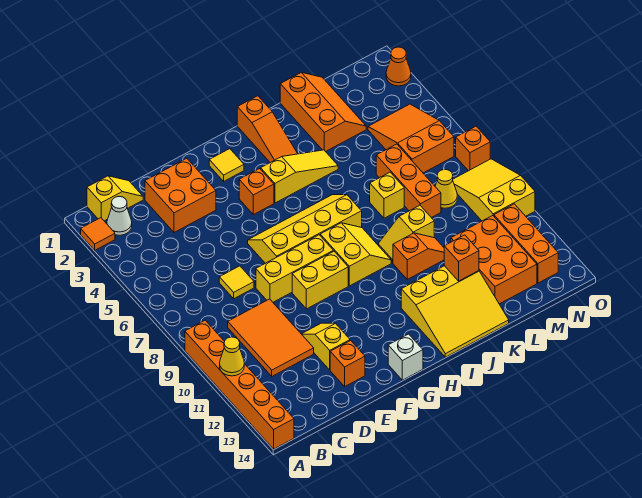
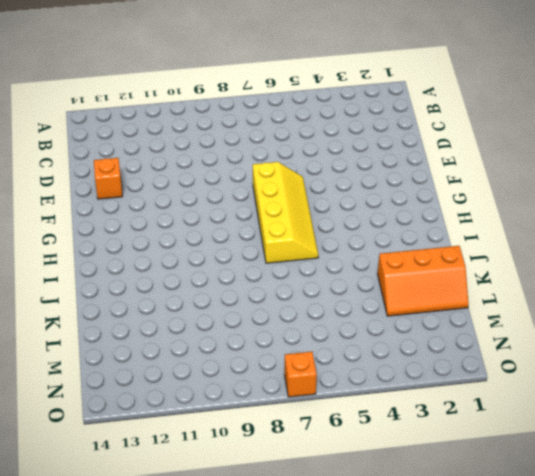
none -> orange 1x1 tile [81,218,115,250]
none -> orange 1x6 brick [185,320,294,449]
none -> yellow 1x2 slope [87,176,143,221]
none -> white 1x1 cone [107,197,132,235]

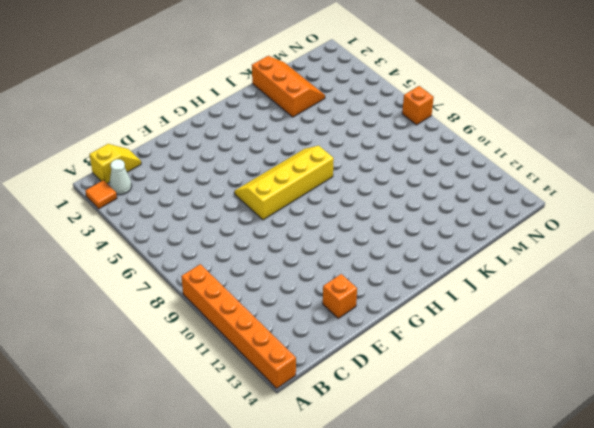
none -> orange 2x3 tile [228,299,314,376]
none -> orange 2x2 brick [145,158,216,232]
none -> yellow 1x1 tile [219,266,254,299]
none -> yellow 1x3 brick [256,235,333,302]

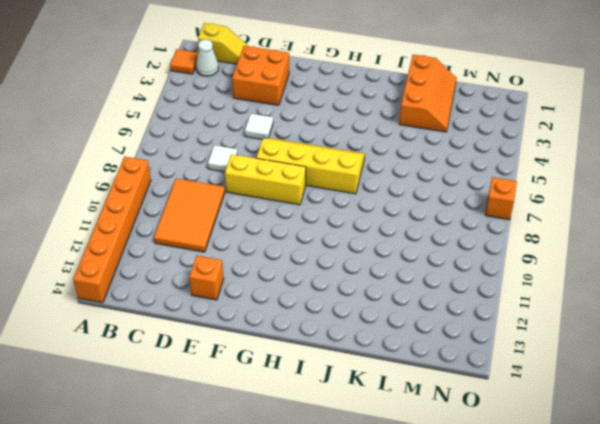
white 1x1 tile [208,145,237,172] -> yellow 1x1 tile [219,266,254,299]
white 1x1 tile [245,114,273,139] -> none
none -> yellow 1x2 slope [302,323,350,370]
none -> yellow 1x2 brick [292,251,348,309]
none -> yellow 1x1 tile [209,149,244,181]
none -> orange 1x1 brick [239,169,274,215]

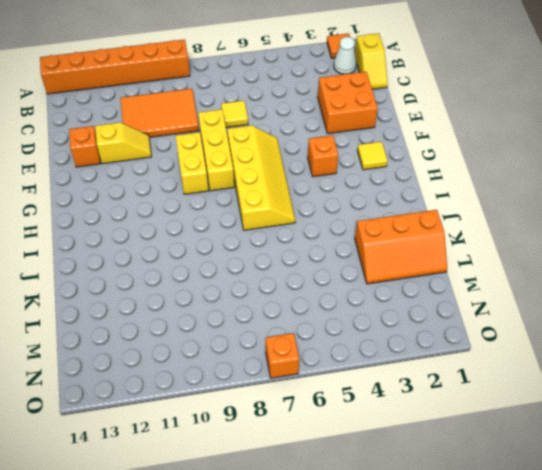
none -> white 1x1 brick [388,334,423,380]
none -> yellow 1x3 slope [261,150,338,203]
none -> yellow 2x2 slope [320,223,391,286]
none -> orange 1x3 slope [237,96,298,163]

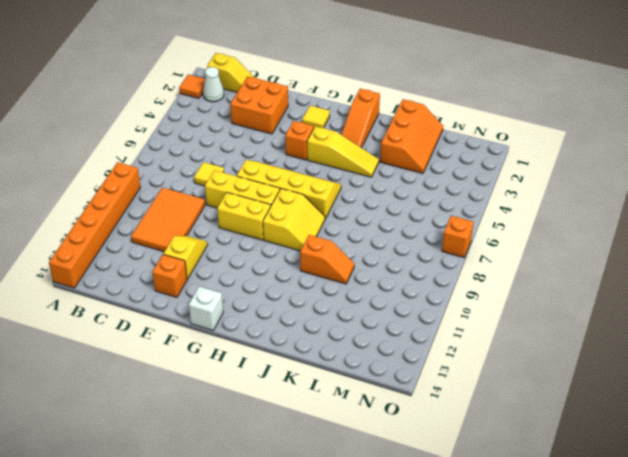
none -> yellow 3x3 slope [401,266,509,357]
none -> yellow 1x2 slope [378,205,434,263]
none -> yellow 1x1 brick [370,172,404,218]
none -> orange 1x3 brick [376,144,441,218]

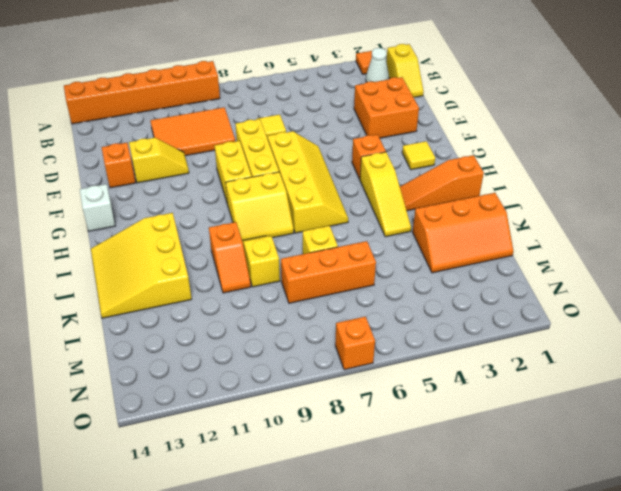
none -> orange 2x3 brick [451,216,537,304]
none -> orange 2x3 slope [368,104,454,173]
none -> yellow 1x1 cone [435,169,457,208]
none -> yellow 2x3 slope [453,159,535,221]

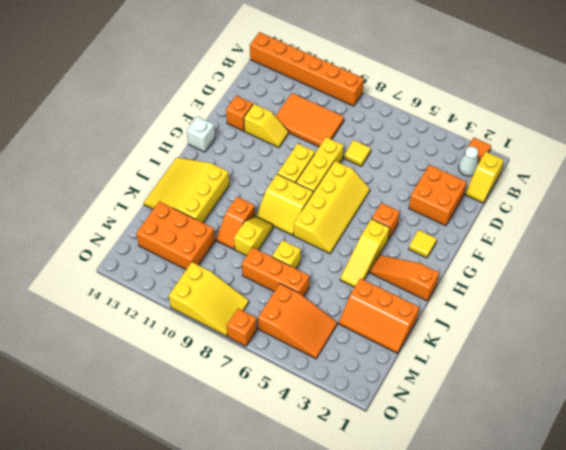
none -> yellow 1x1 cone [435,169,457,208]
none -> orange 1x3 brick [494,204,558,283]
none -> orange 1x1 cone [386,47,411,86]
none -> yellow 1x1 cone [220,337,244,376]

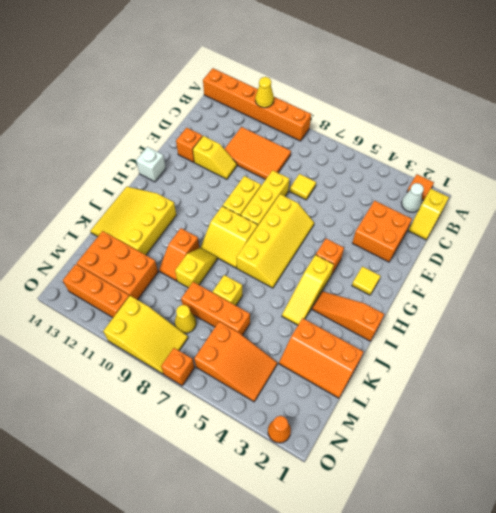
none -> orange 1x1 brick [444,235,479,281]

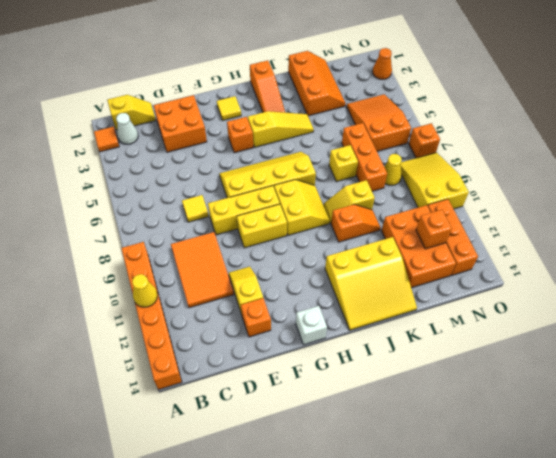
orange 1x1 brick [416,210,452,249] -> orange 1x1 brick moved to [444,235,479,281]

